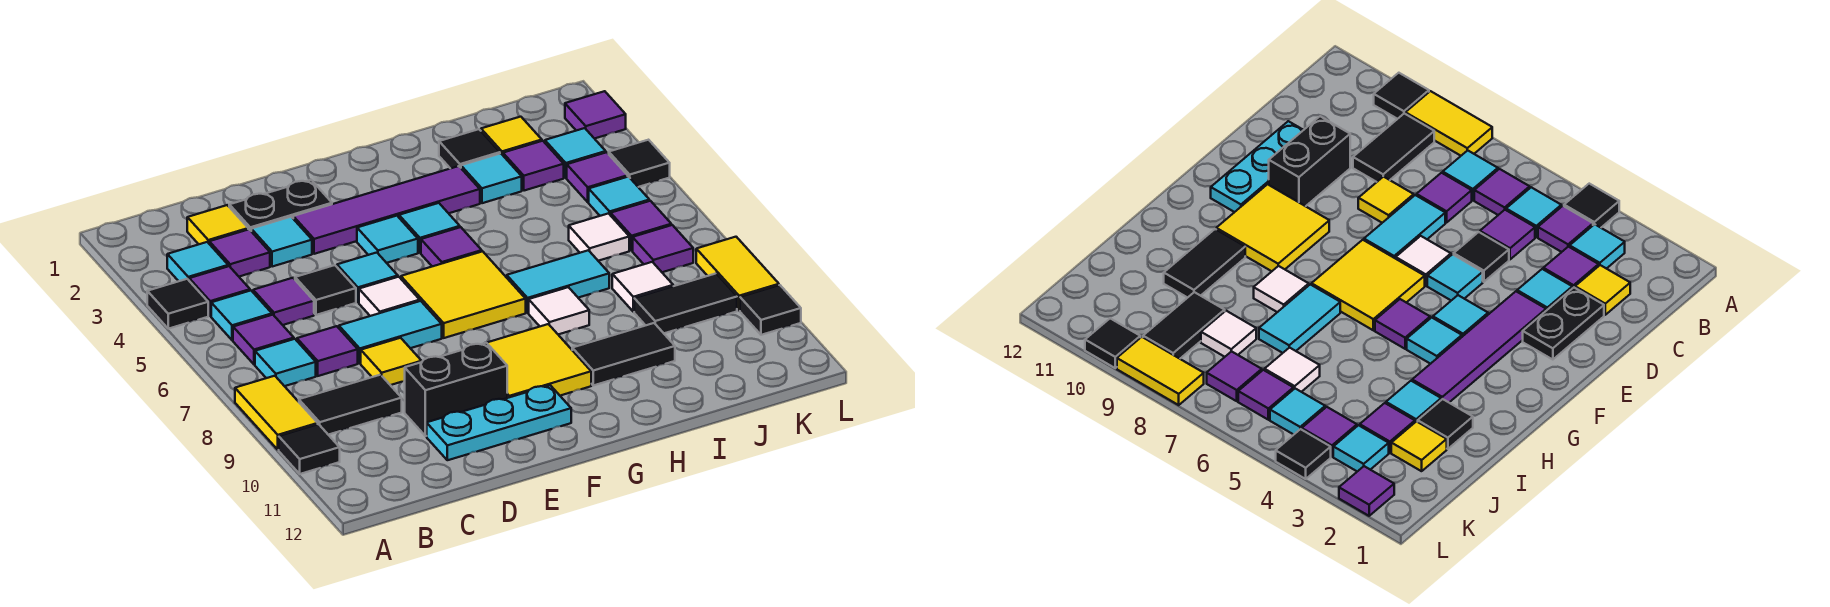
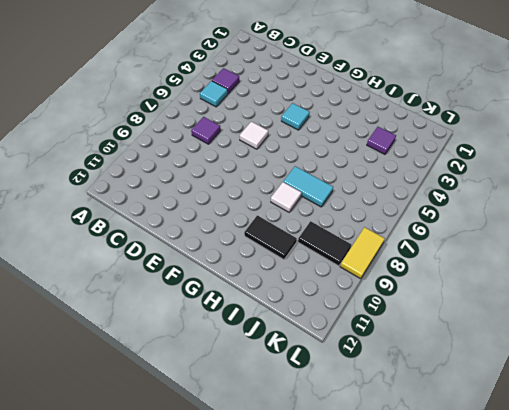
none -> black 1x1 tile [147,279,208,329]
none -> yellow 1x2 tile [235,376,318,450]
none -> black 1x1 tile [279,424,340,474]
none -> cyan 1x1 tile [167,242,228,281]

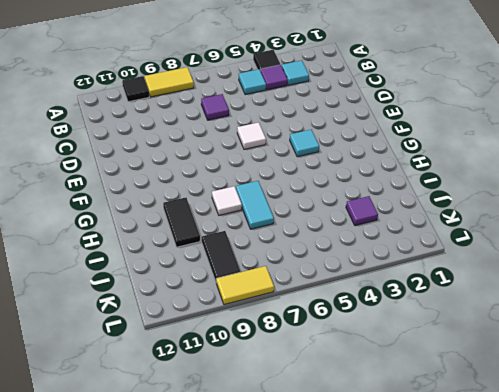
none -> purple 1x1 tile [233,315,294,365]
none -> cyan 1x1 tile [255,339,316,386]
none -> black 1x2 tile [299,375,402,435]
none -> yellow 1x1 tile [187,205,248,244]

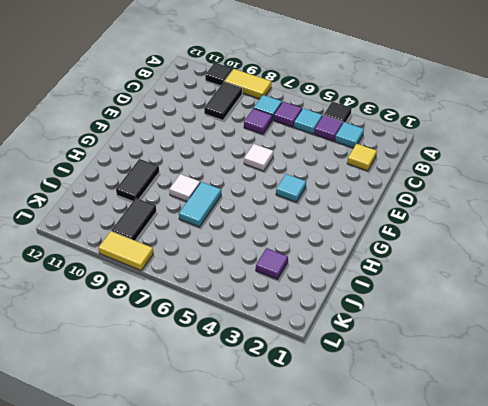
none -> purple 1x1 tile [209,229,270,277]
none -> purple 1x1 tile [253,278,314,325]
none -> black 1x2 plate [229,180,332,231]
none -> cyan 1x1 tile [251,217,312,267]

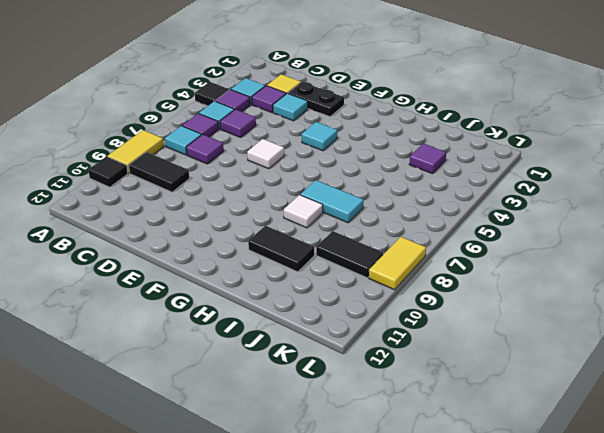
none -> black 1x1 tile [295,265,356,315]
none -> cyan 1x2 tile [339,301,442,363]
none -> yellow 1x1 tile [361,338,422,385]
none -> black 1x2 brick [405,343,507,436]

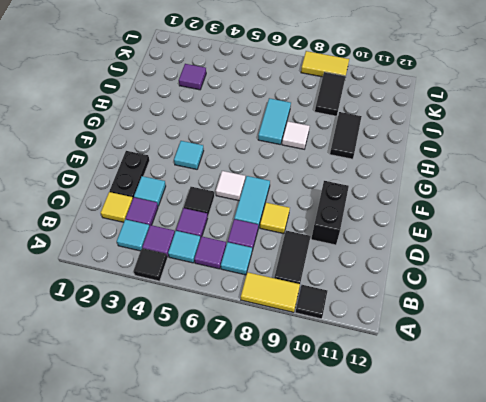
none -> cyan 1x3 plate [427,385,571,460]
none -> purple 1x4 tile [293,166,480,254]
none -> cyan 1x1 tile [337,253,398,302]
none -> yellow 2x2 tile [401,251,526,338]

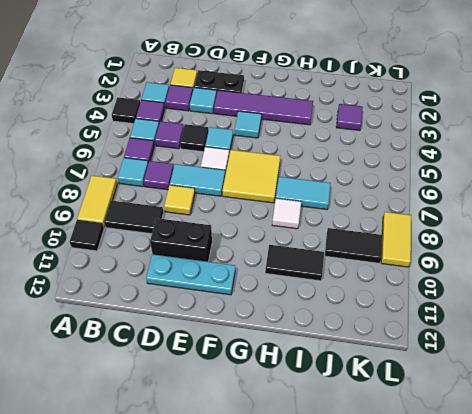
none -> yellow 2x2 tile [487,324,591,398]
none -> cyan 1x1 tile [399,203,460,253]
none -> purple 1x1 tile [421,227,482,266]
none -> black 1x1 tile [439,129,500,169]

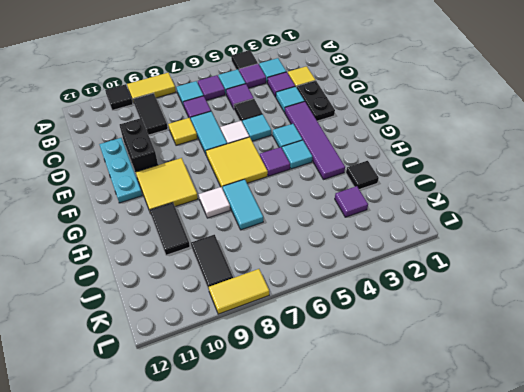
none -> cyan 1x1 tile [461,153,522,203]
none -> yellow 1x1 tile [481,117,542,155]
none -> white 1x1 tile [569,213,629,261]
none -> white 1x1 tile [612,262,673,312]

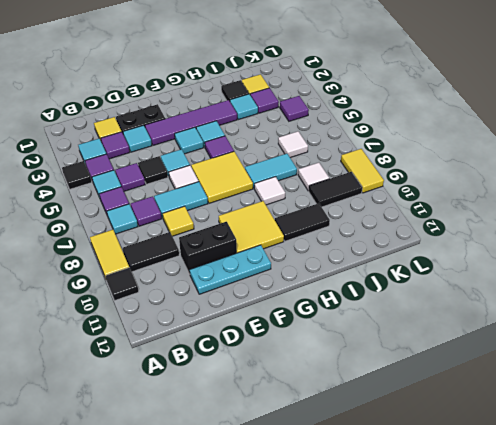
none -> cyan 1x1 tile [545,128,606,178]
none -> cyan 1x1 tile [589,177,649,216]
none -> purple 1x1 tile [611,201,671,251]
none -> purple 1x1 tile [633,225,693,272]

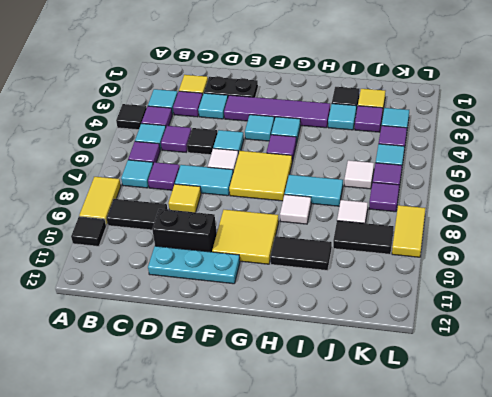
none -> purple 1x1 tile [565,91,626,139]
none -> black 1x1 tile [609,140,670,187]
none -> black 1x1 tile [740,285,801,335]

